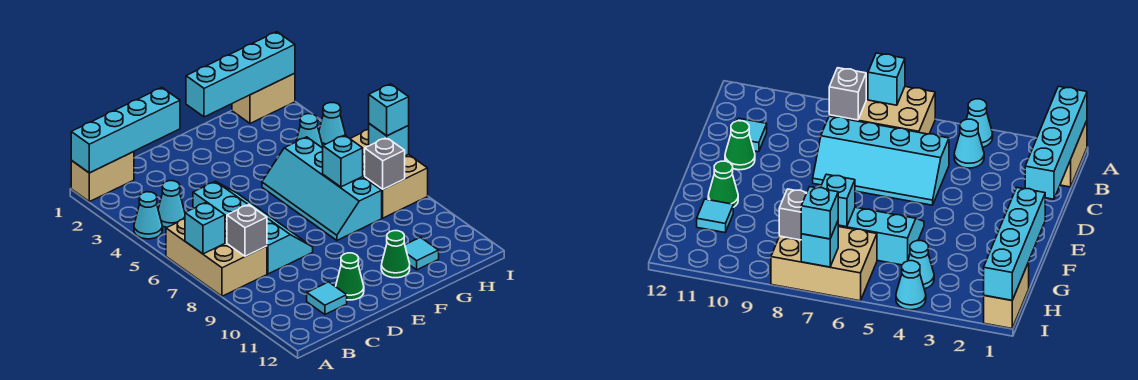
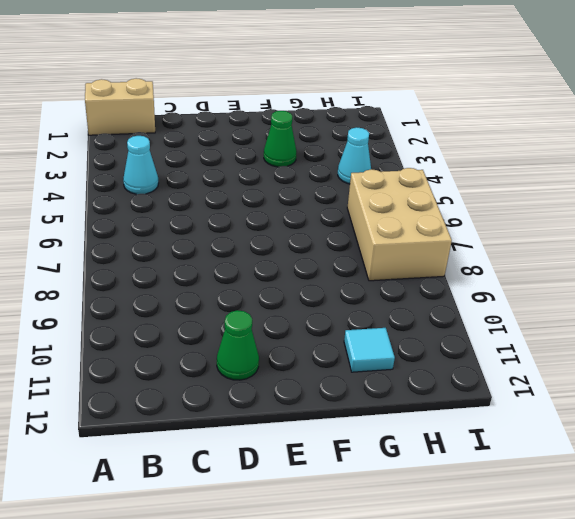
green 1x1 cone [264,111,297,167] -> green 1x1 cone moved to [381,231,410,278]
none -> cyan 1x1 cone [134,192,162,239]
none -> tan 2x3 brick [166,217,267,296]
none -> cyan 2x4 slope [193,181,313,274]

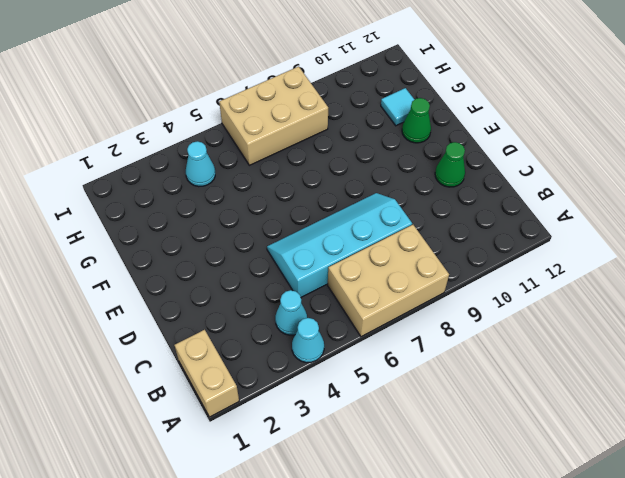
none -> cyan 1x1 tile [307,282,347,314]
none -> cyan 2x4 slope [262,137,382,240]
none -> tan 1x2 brick [232,73,295,123]

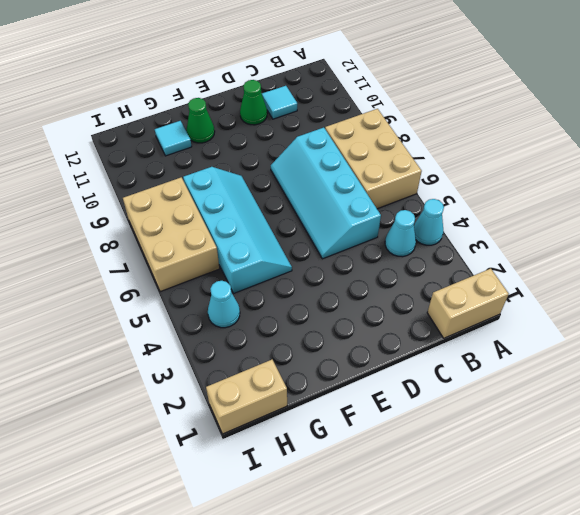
none -> cyan 1x1 cone [319,103,346,145]
none -> cyan 1x4 brick [71,88,180,173]
none -> cyan 1x1 brick [185,202,225,254]

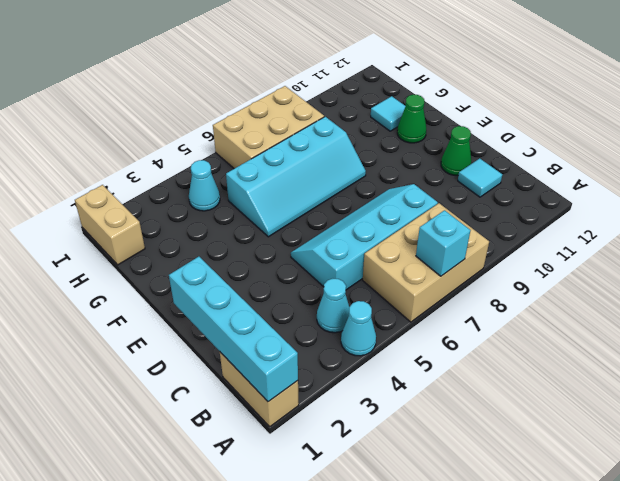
none -> cyan 1x1 cone [319,103,346,145]
none -> grey 1x1 brick [227,205,267,256]
none -> cyan 1x4 brick [186,32,295,117]

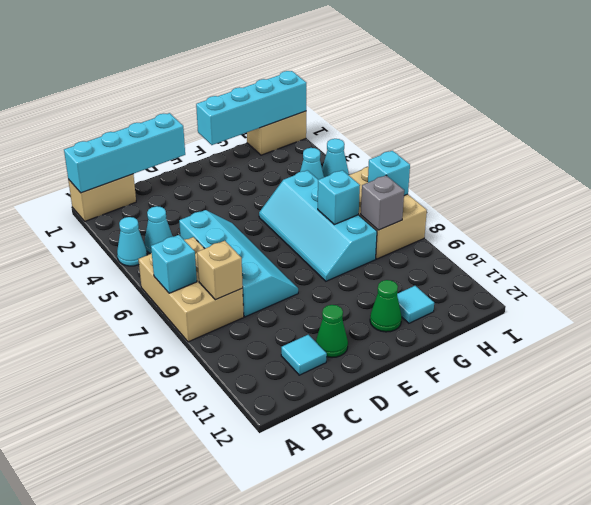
tan 1x1 brick [197,241,243,300] -> grey 1x1 brick [227,205,267,256]
none -> cyan 1x1 brick [369,84,409,136]

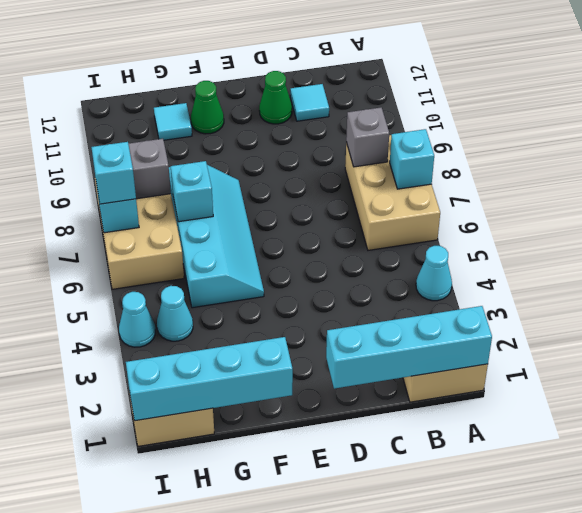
none -> cyan 1x1 cone [158,181,185,227]
none -> cyan 2x4 slope [193,181,313,274]

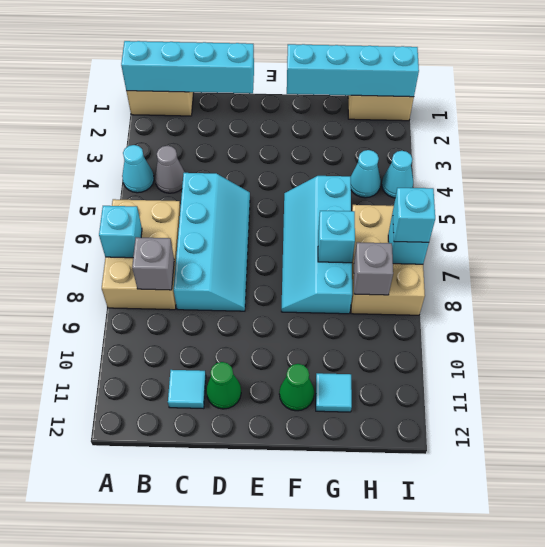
grey 1x1 cone [155,146,185,193] -> cyan 1x1 cone [158,181,185,227]

